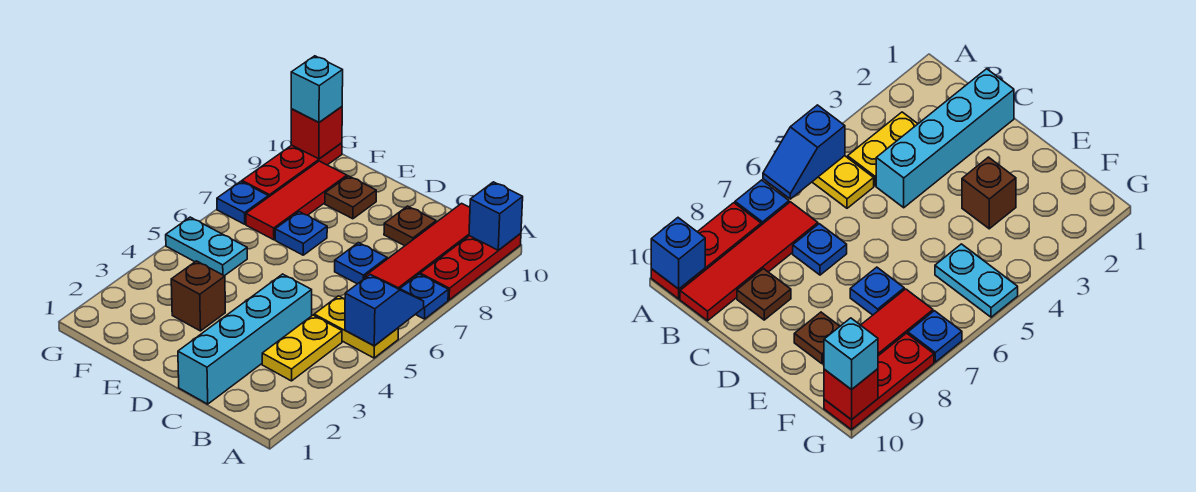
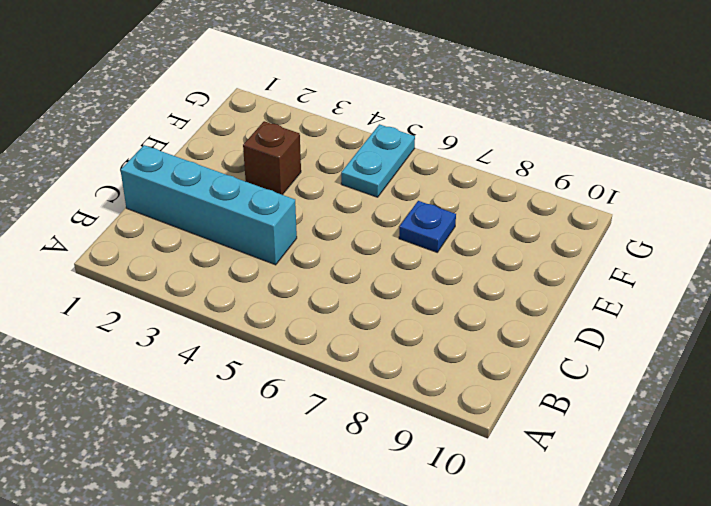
none -> yellow 1x2 plate [314,296,398,358]
none -> blue 1x1 plate [400,274,448,319]
none -> red 1x3 plate [420,233,521,300]

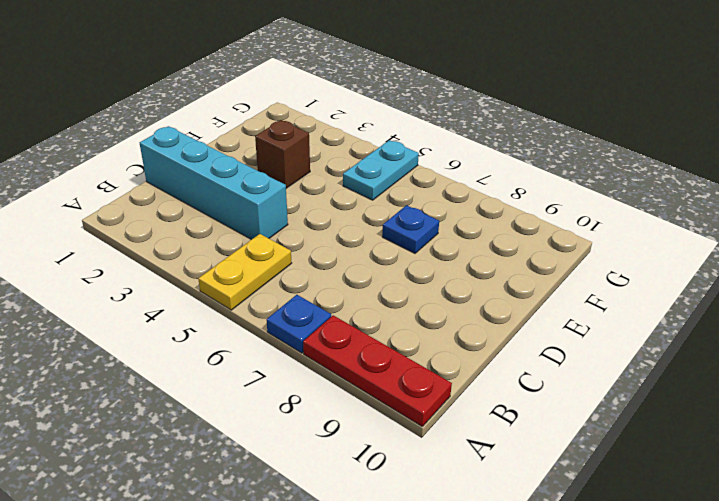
none -> yellow 1x2 plate [262,315,342,381]
none -> red 1x4 tile [365,203,470,288]
none -> blue 1x1 plate [335,243,387,284]

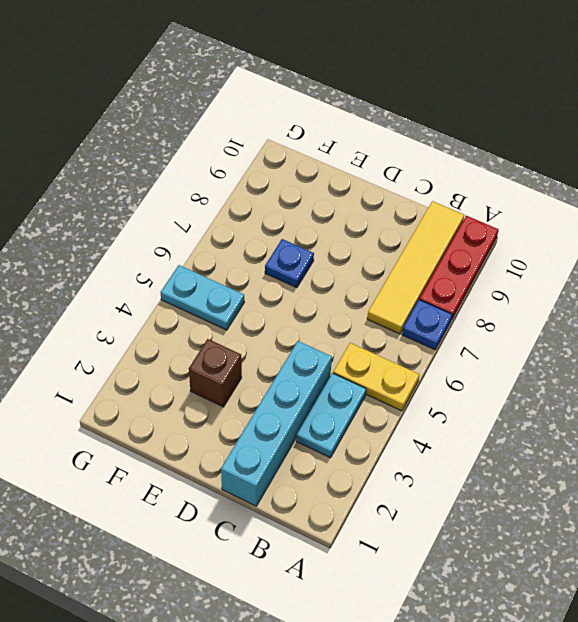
cyan 1x2 plate [296,373,366,458] -> yellow 1x2 plate [262,315,342,381]
yellow 1x4 tile [367,201,464,334] -> red 1x4 tile [365,203,470,288]
none -> blue 1x1 plate [335,243,387,284]
none -> brown 1x1 plate [384,206,436,246]
none -> brown 1x1 plate [325,176,376,219]

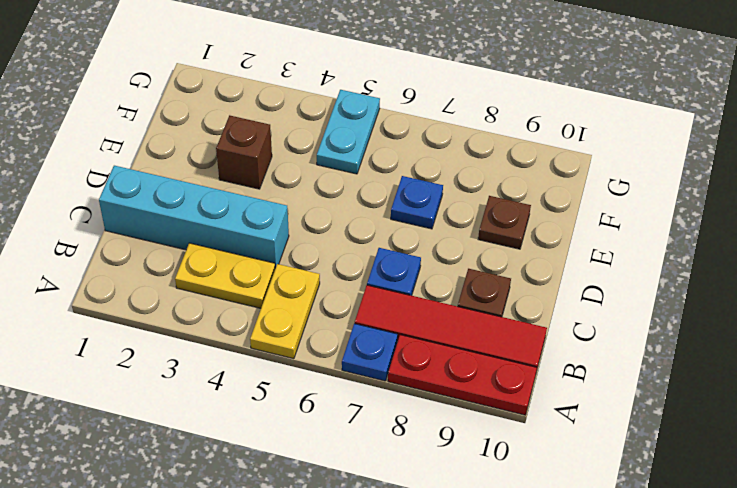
none -> red 1x3 tile [246,161,347,240]
none -> blue 1x1 plate [217,181,268,224]
none -> red 1x3 plate [242,143,342,197]

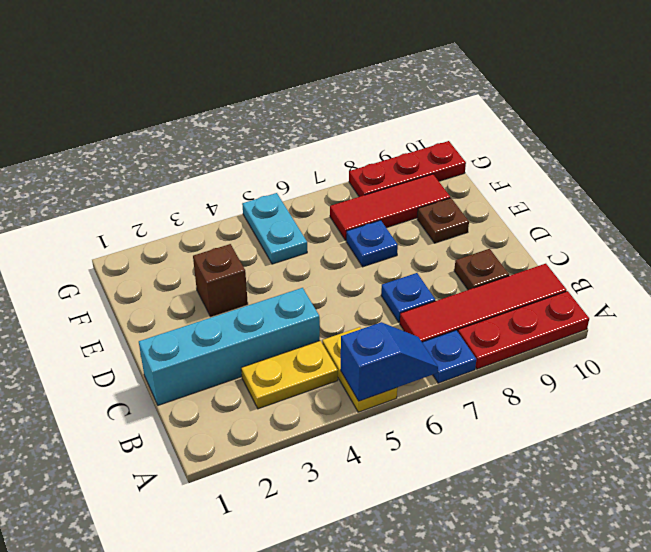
none -> blue 1x1 plate [217,181,268,224]
none -> blue 1x1 brick [469,182,523,250]
none -> red 1x1 brick [291,107,342,159]

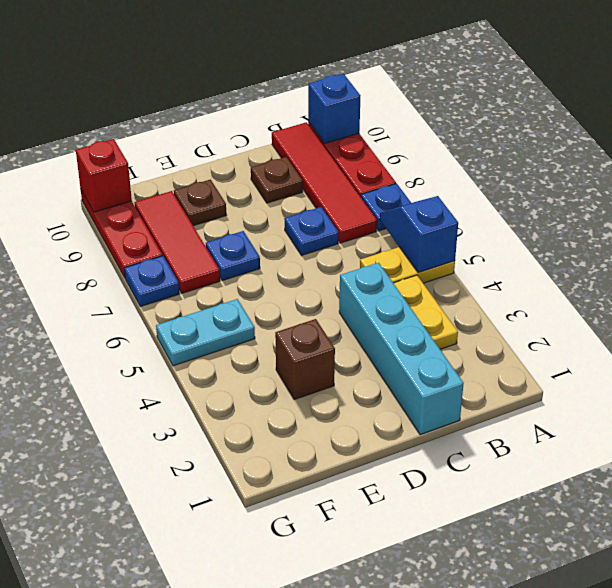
none -> cyan 1x1 brick [291,56,343,122]

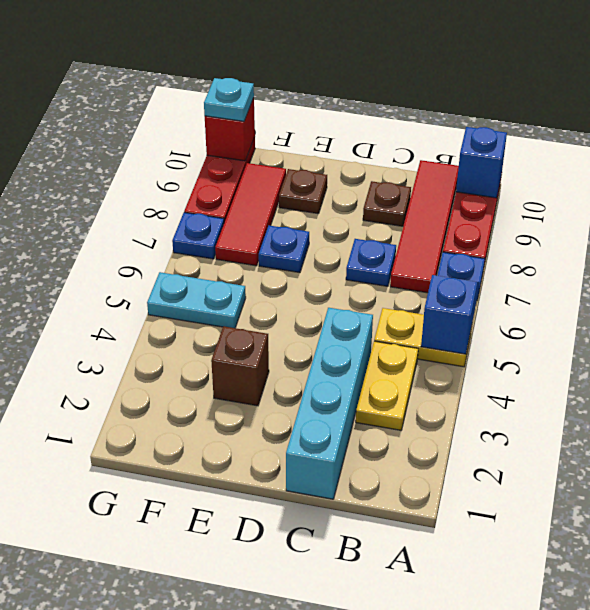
cyan 1x1 plate [204,78,254,121] -> cyan 1x1 brick [291,56,343,122]

